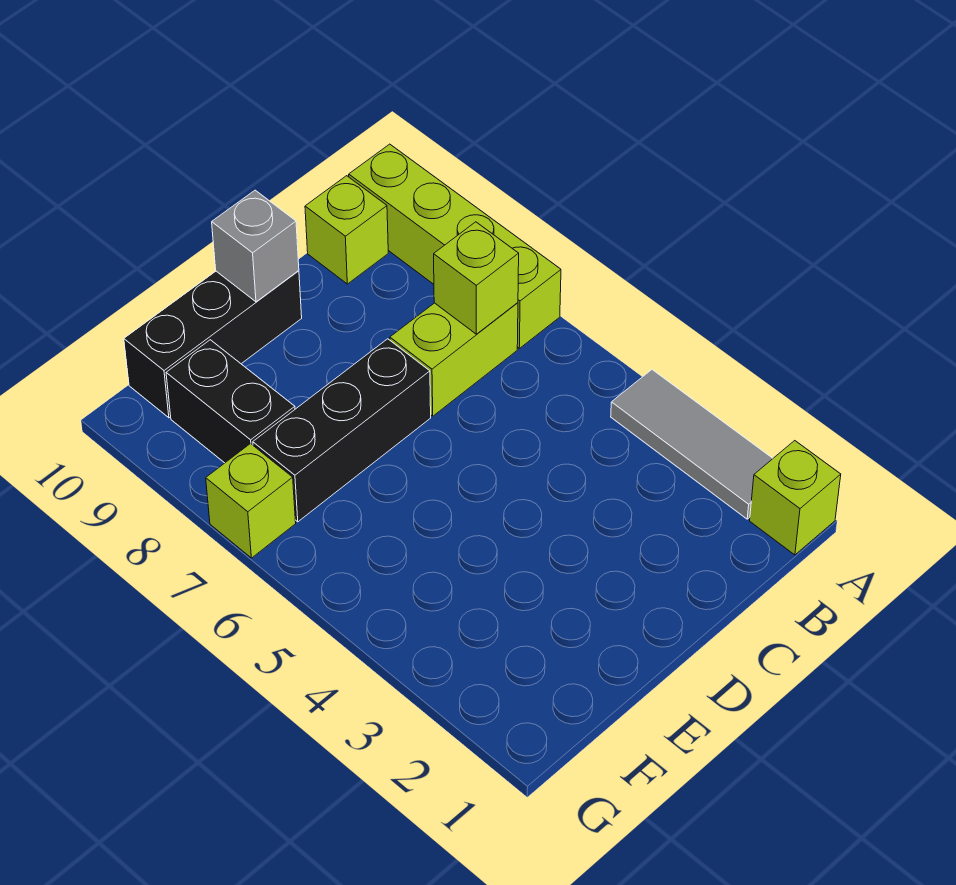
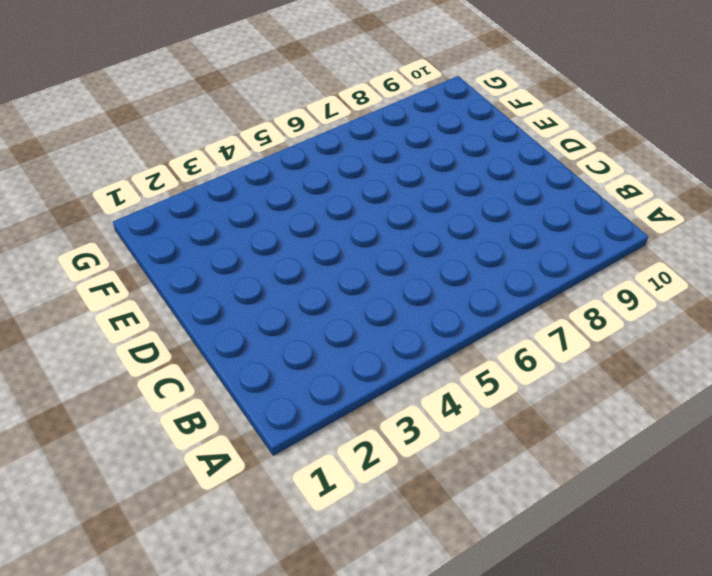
none -> lime 1x1 brick [750,441,841,555]
none -> grey 1x3 tile [611,370,773,519]

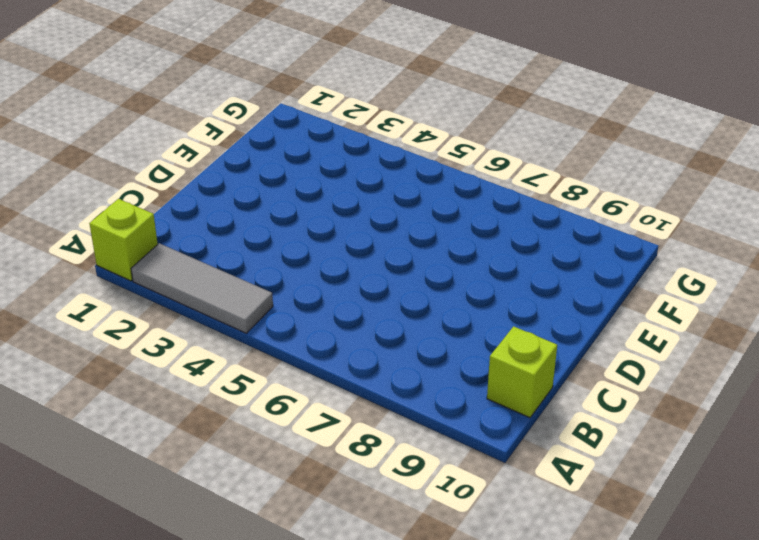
none -> lime 1x4 brick [349,144,561,348]
none -> lime 1x2 brick [390,303,518,416]

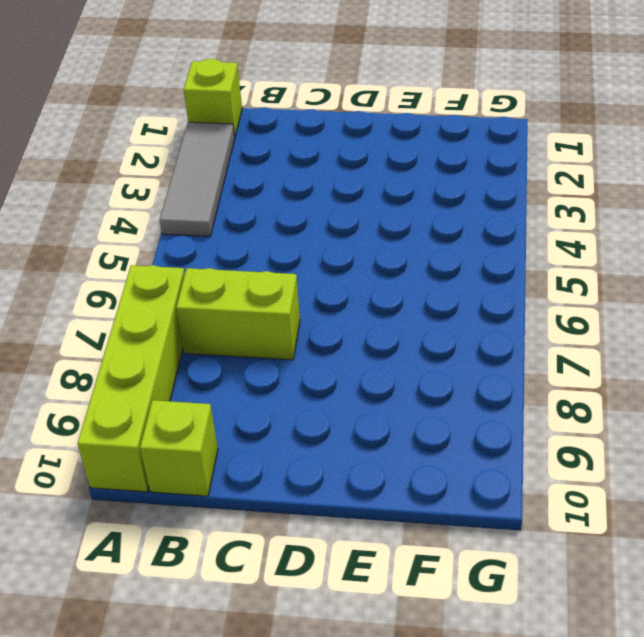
none -> black 1x3 brick [253,339,431,522]
none -> black 1x3 brick [124,271,302,418]

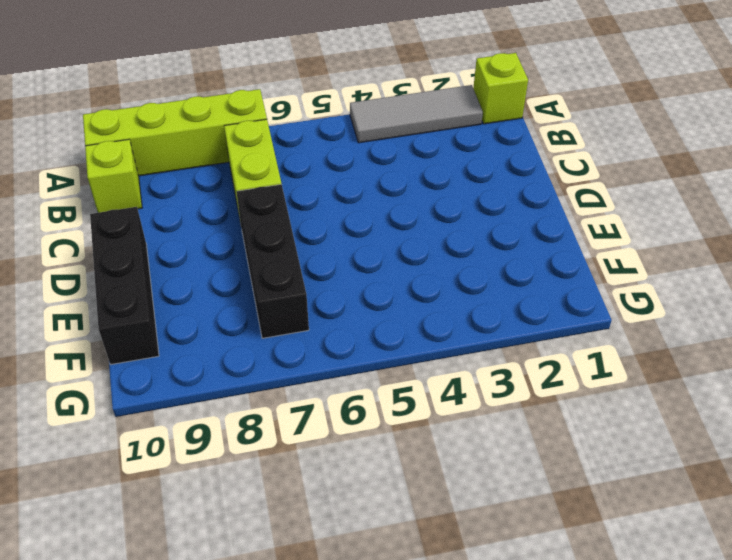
none -> black 1x2 brick [166,340,295,463]
none -> lime 1x1 brick [206,444,296,558]

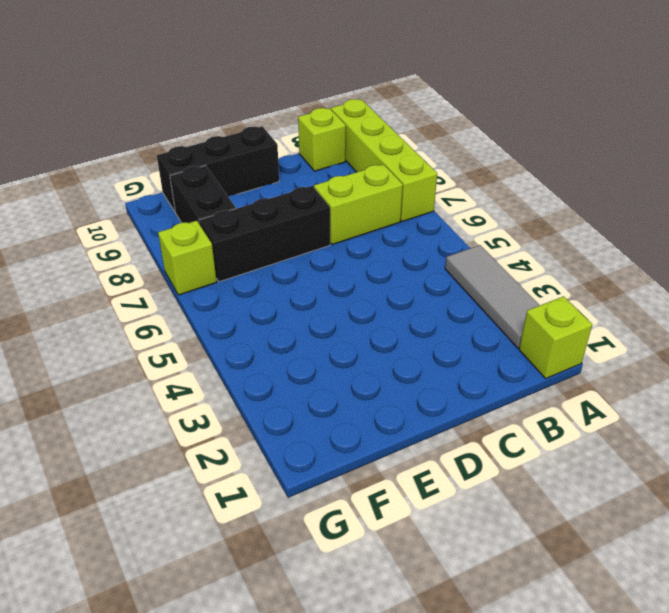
none -> lime 1x1 brick [434,222,519,334]
none -> grey 1x1 brick [212,190,299,302]

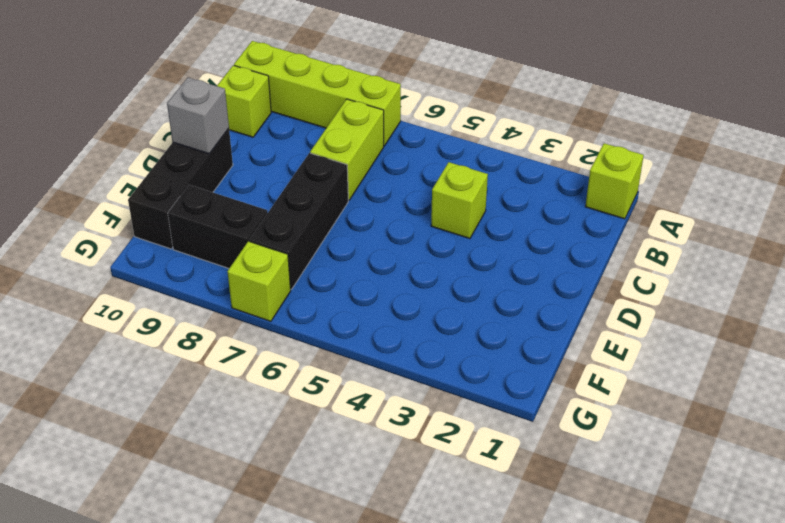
lime 1x1 brick [431,162,488,239] -> lime 1x1 brick moved to [434,222,519,334]
none -> grey 1x3 tile [611,370,773,519]

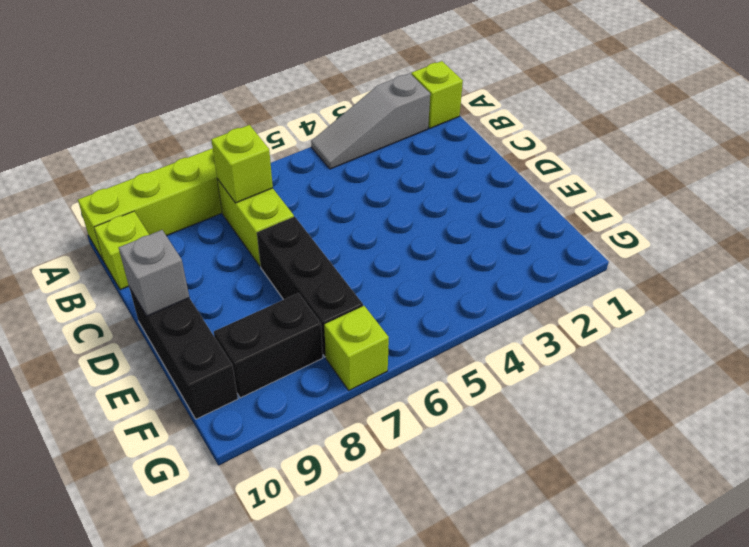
grey 1x3 slope [311,73,430,169] -> grey 1x3 tile [611,370,773,519]

